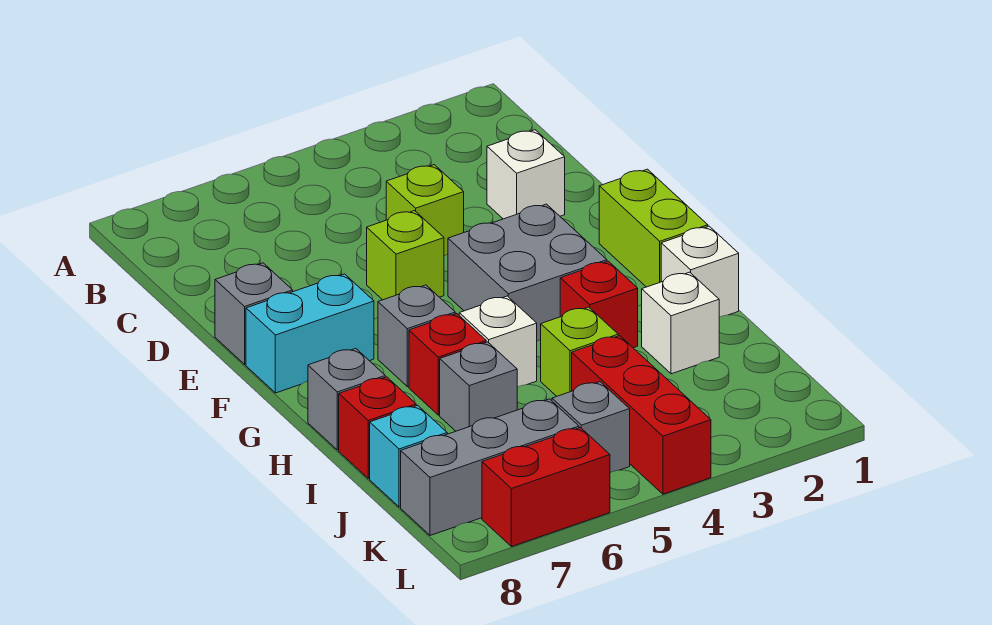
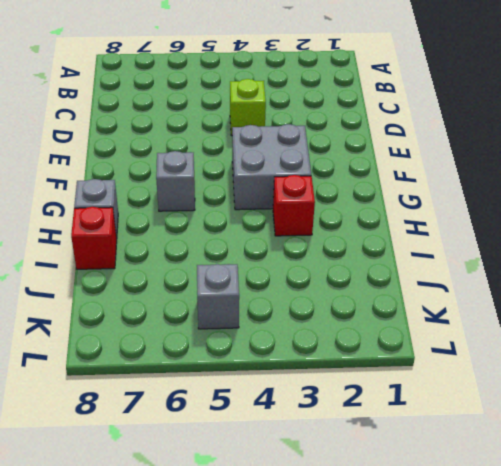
none -> white 1x1 brick [487,130,565,219]
none -> lime 1x1 brick [367,211,444,300]
none -> grey 1x1 brick [215,263,293,364]

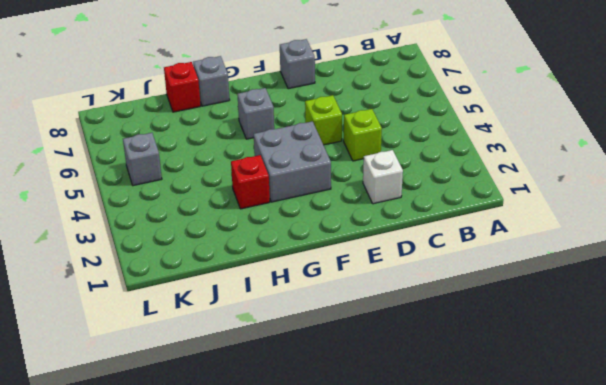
none -> lime 1x2 brick [599,169,708,287]
none -> cyan 1x2 brick [246,274,374,393]
none -> white 1x1 brick [661,226,739,317]

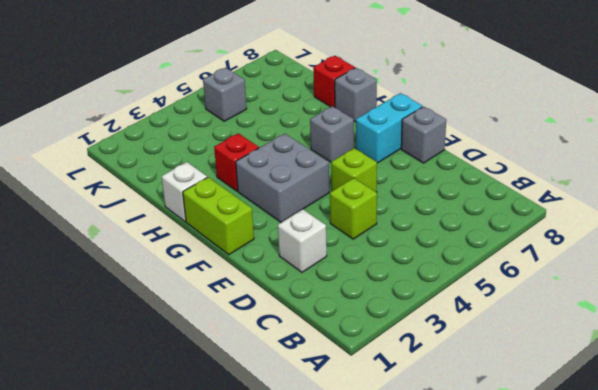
none -> white 1x1 brick [459,296,537,387]
none -> red 1x1 brick [409,314,486,415]
none -> white 1x1 brick [642,272,719,374]

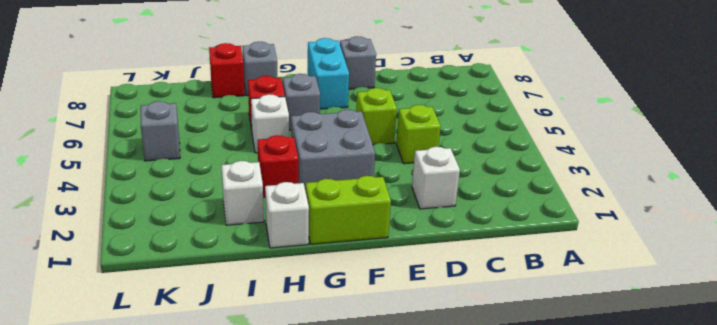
none -> lime 1x1 brick [541,307,618,396]
none -> grey 1x1 brick [440,342,517,431]
none -> red 1x3 brick [572,336,711,494]

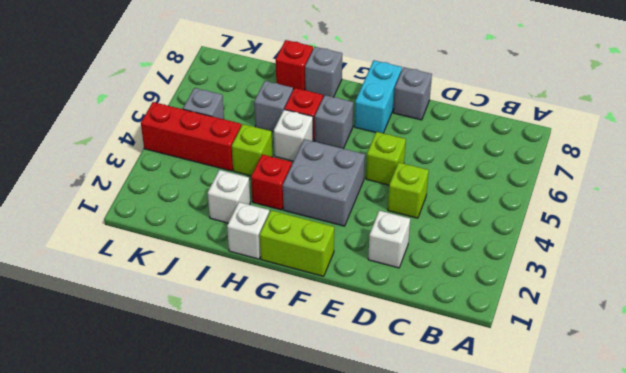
none -> cyan 1x1 brick [370,405,447,507]
none -> grey 1x3 brick [401,399,579,535]
none -> red 1x2 brick [482,428,610,547]

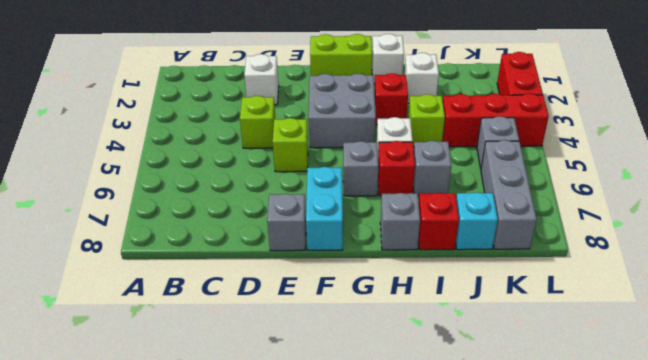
red 1x2 brick [497,52,543,95] -> red 1x2 brick moved to [482,428,610,547]

